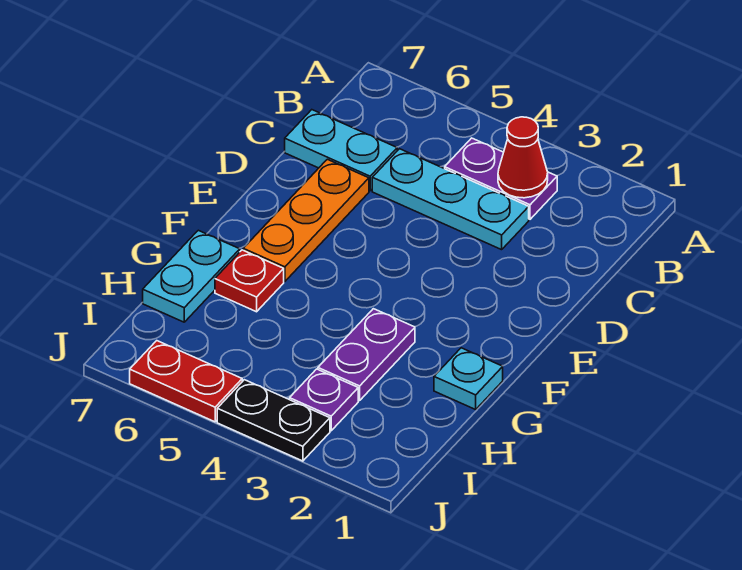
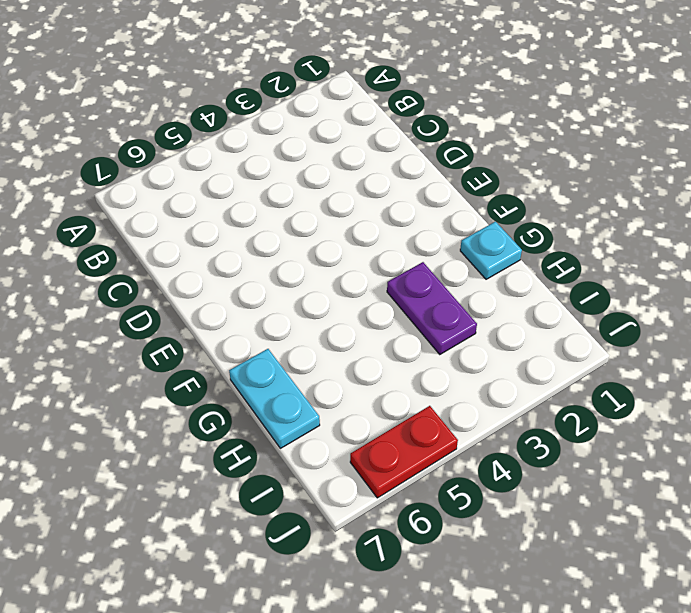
none -> purple 1x2 plate [445,138,557,219]
none -> cyan 1x3 plate [372,149,529,250]
none -> cyan 1x2 plate [285,110,397,191]

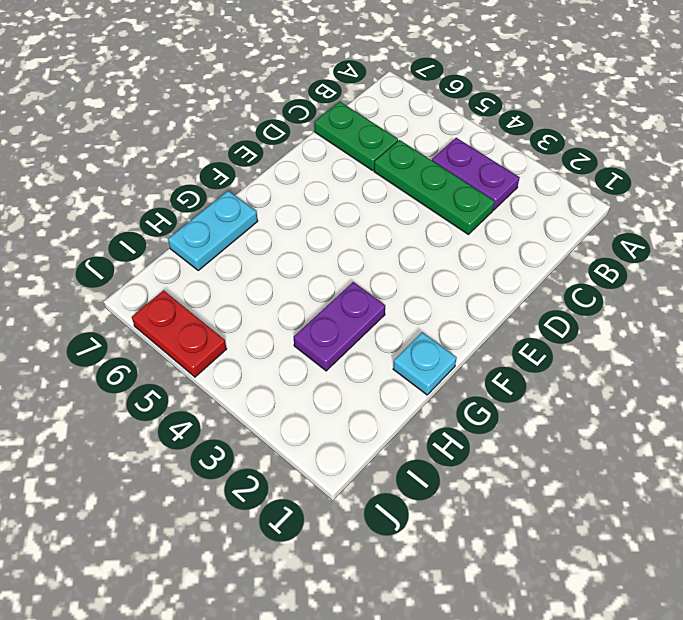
green 1x3 plate [374,140,495,234] -> cyan 1x3 plate [372,149,529,250]
green 1x2 plate [315,101,398,171] -> cyan 1x2 plate [285,110,397,191]
none -> orange 1x3 plate [243,159,369,281]
none -> red 1x1 plate [215,250,284,312]
none -> purple 1x1 plate [290,369,358,431]

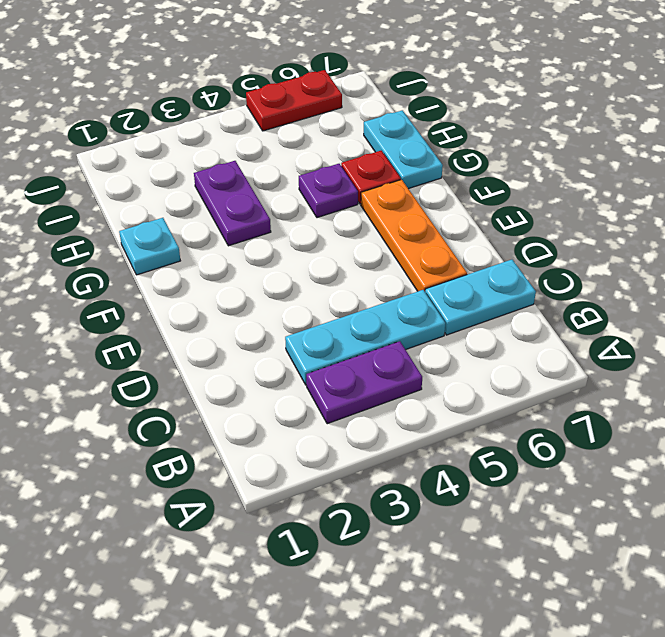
purple 1x1 plate [299,164,358,218] -> purple 1x1 plate moved to [290,369,358,431]
none -> black 1x2 plate [217,380,330,461]
none -> red 1x1 cone [498,117,548,198]

